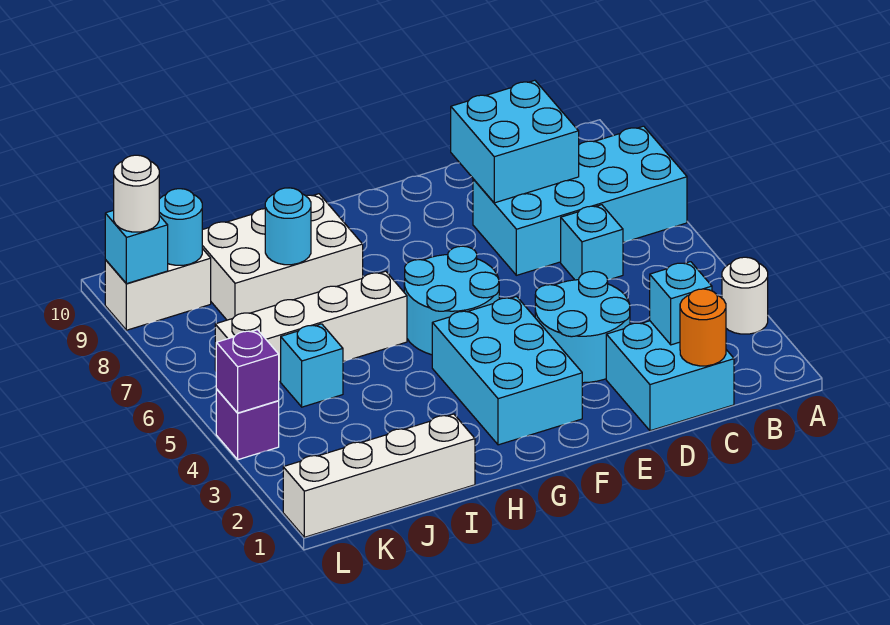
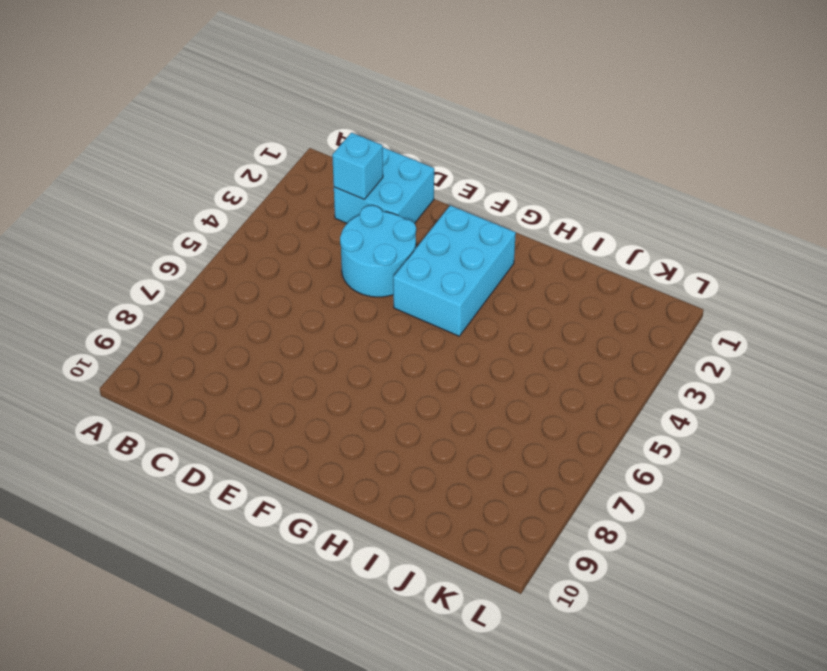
none -> white 1x1 round brick [722,257,768,334]
none -> cyan 2x4 brick [473,126,687,275]
none -> cyan 1x1 brick [561,205,623,280]

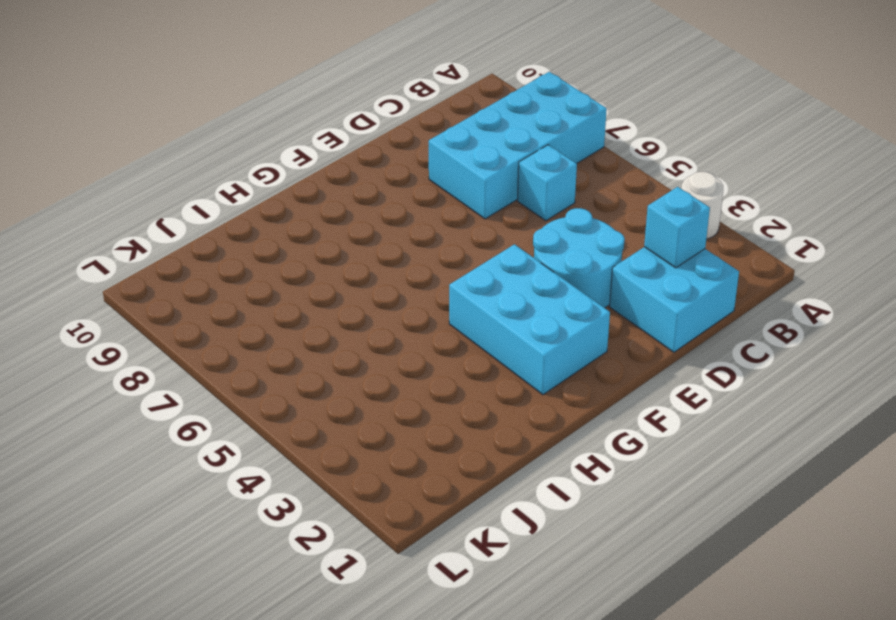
none -> cyan 2x2 round brick [404,246,499,355]
none -> white 1x4 brick [215,271,407,381]
none -> white 2x3 brick [202,194,363,320]

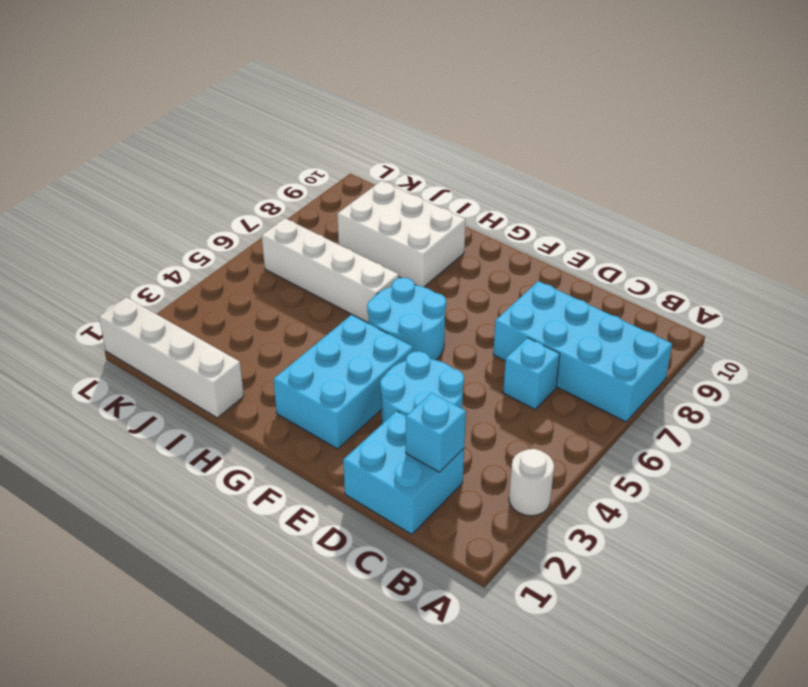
none -> cyan 1x1 brick [281,324,343,407]
none -> white 1x2 brick [105,249,211,330]
none -> purple 1x1 brick [216,389,279,460]

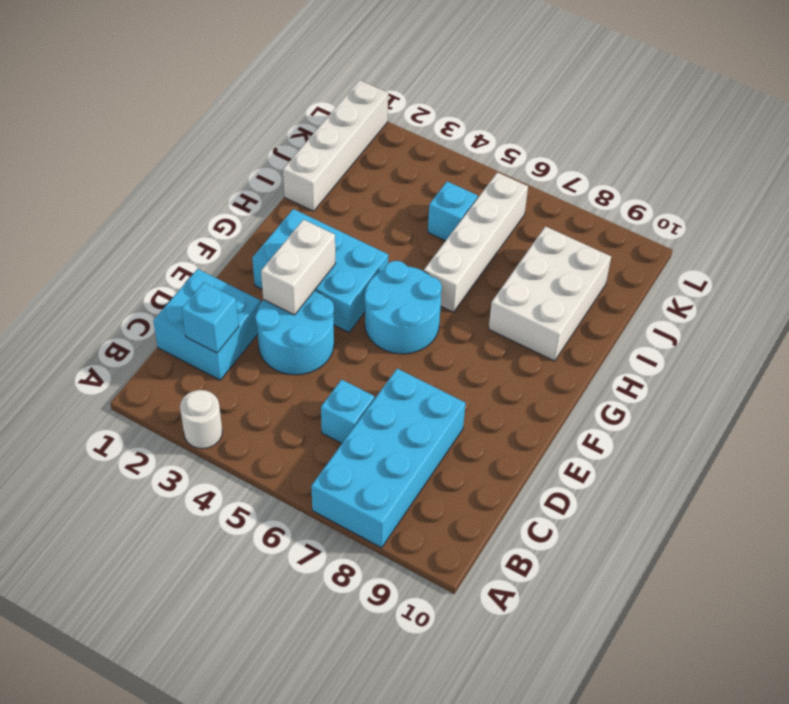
white 1x2 brick [261,220,335,315] -> white 1x2 brick moved to [105,249,211,330]
none -> purple 1x1 brick [216,389,279,460]
none -> orange 1x1 round brick [680,289,726,366]
none -> cyan 2x2 brick [451,80,579,203]

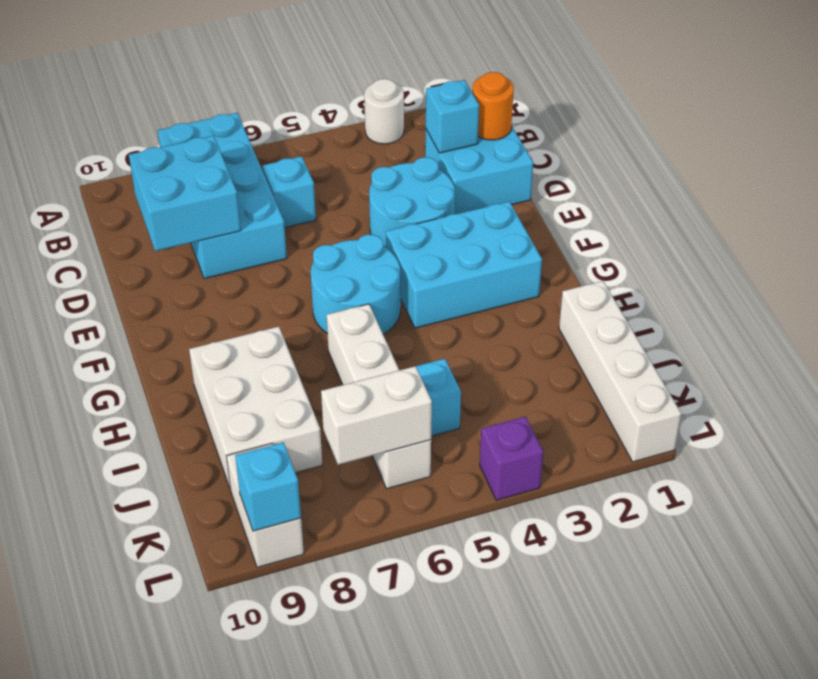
white 1x2 brick [321,366,432,465] -> none
none -> cyan 1x1 round brick [265,188,311,265]
none -> cyan 1x1 round brick [159,189,202,265]
none -> purple 1x1 brick [216,330,279,413]

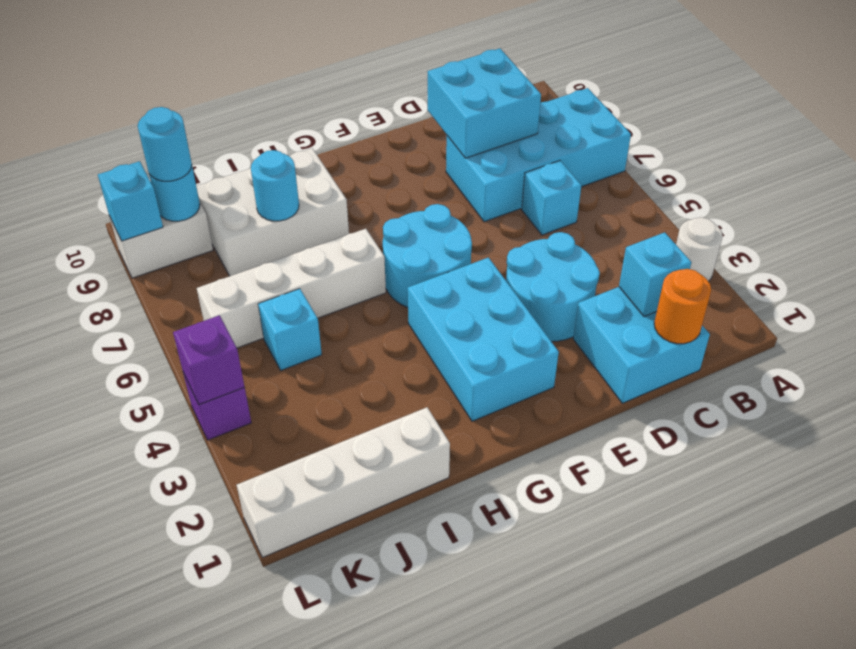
cyan 1x1 round brick [138,107,192,181] -> none
none -> white 1x1 round brick [114,155,159,232]

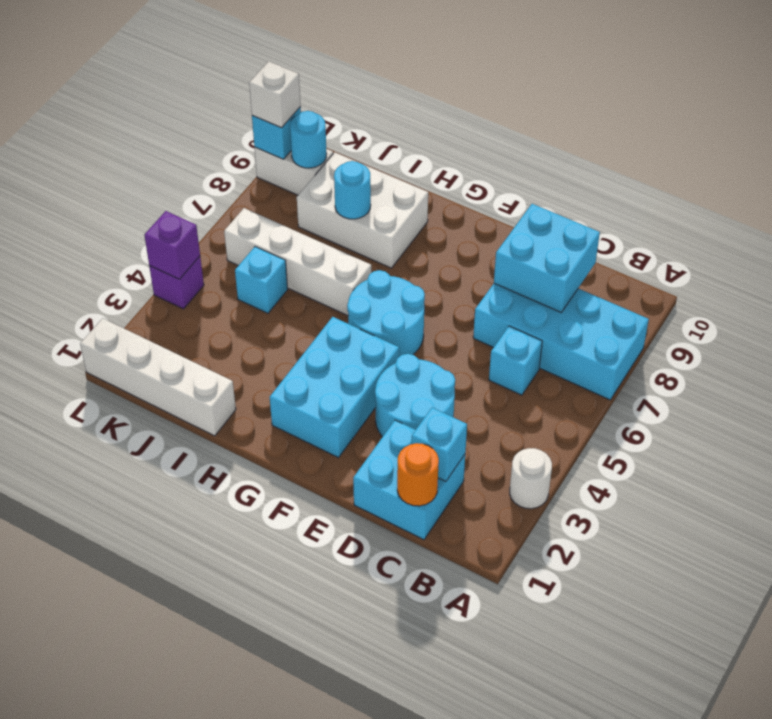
white 1x1 brick [249,61,301,128] -> white 1x1 round brick [114,155,159,232]

